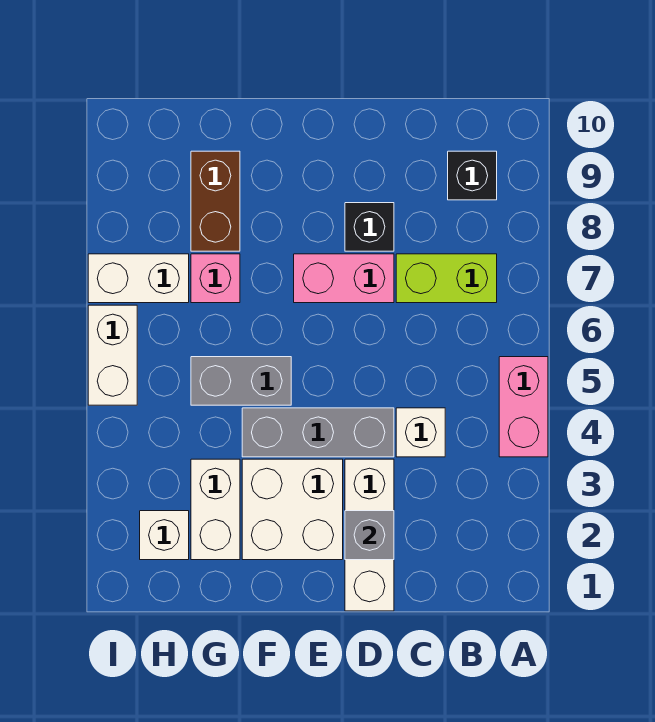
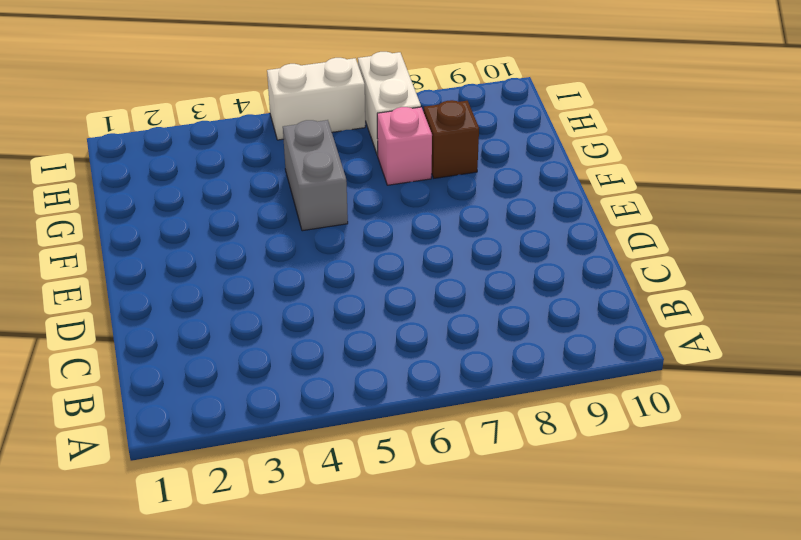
brown 1x1 brick [424,100,479,178] -> brown 1x2 brick [191,151,240,251]
none -> pink 1x2 brick [499,357,548,457]
none -> lime 1x2 brick [396,254,497,303]
none -> black 1x1 brick [448,151,497,200]

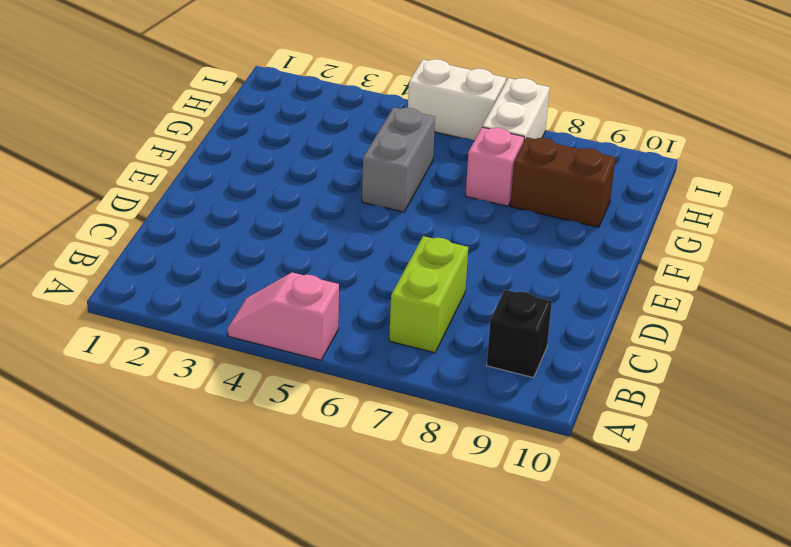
pink 1x2 slope [228,272,339,360] -> pink 1x2 brick [499,357,548,457]
none -> white 1x1 brick [396,408,445,457]
none -> white 1x3 brick [345,459,394,611]
none -> grey 1x3 brick [242,408,394,457]

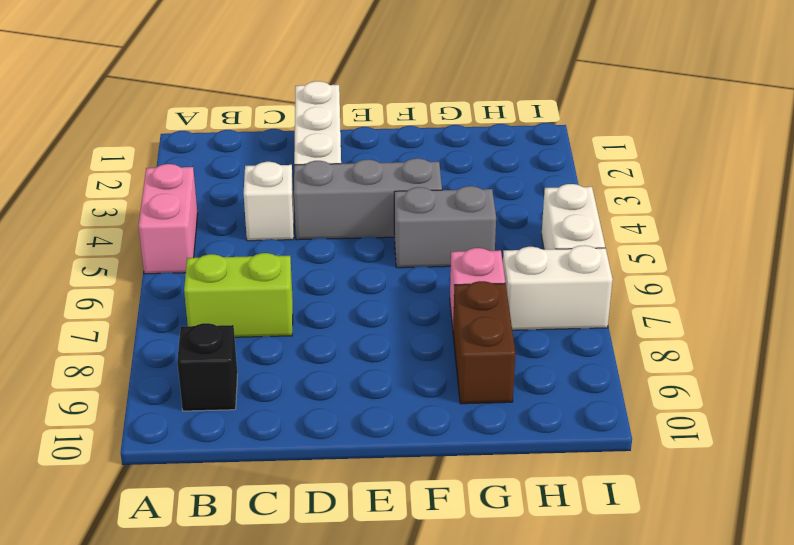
none -> pink 1x2 brick [294,254,394,303]
none -> black 1x1 brick [345,203,394,251]
none -> white 2x2 brick [242,459,343,560]

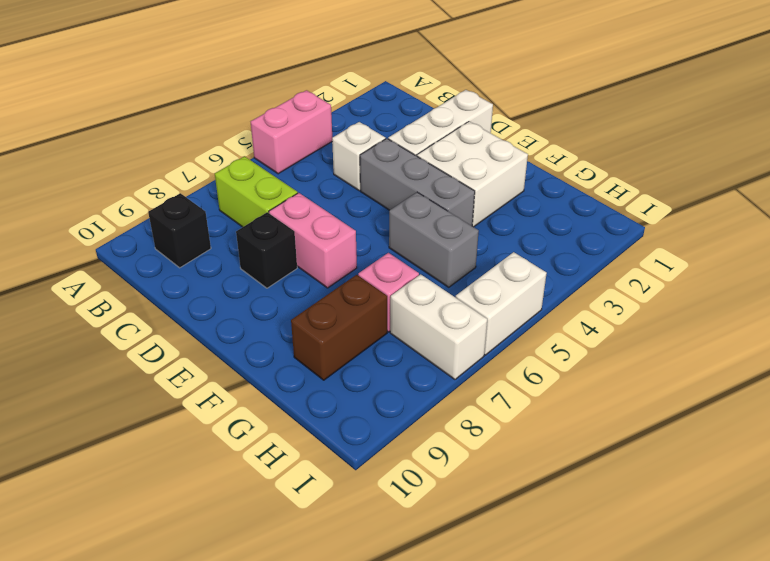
none -> white 1x2 brick [191,459,240,560]
none -> white 1x1 brick [140,511,189,560]
none -> grey 1x1 brick [345,511,394,560]

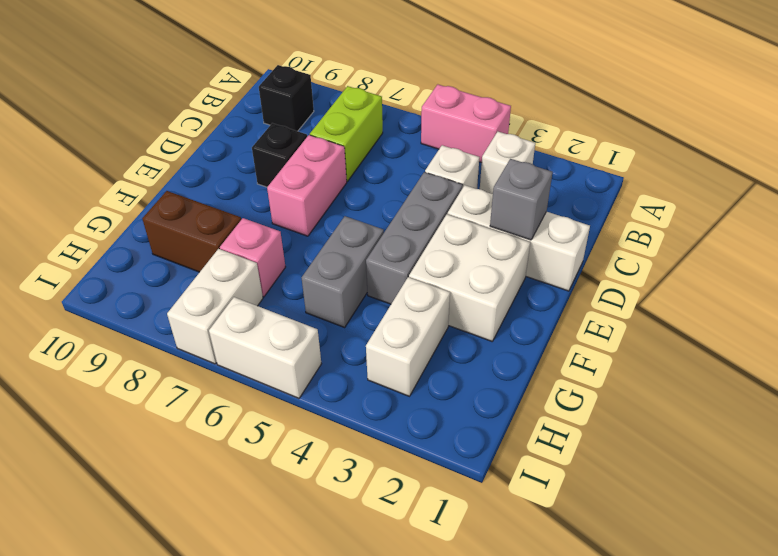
white 1x1 brick [480,132,535,194] -> white 1x1 brick moved to [140,511,189,560]
white 1x2 brick [366,277,450,396] -> white 1x2 brick turned to [191,459,240,560]

